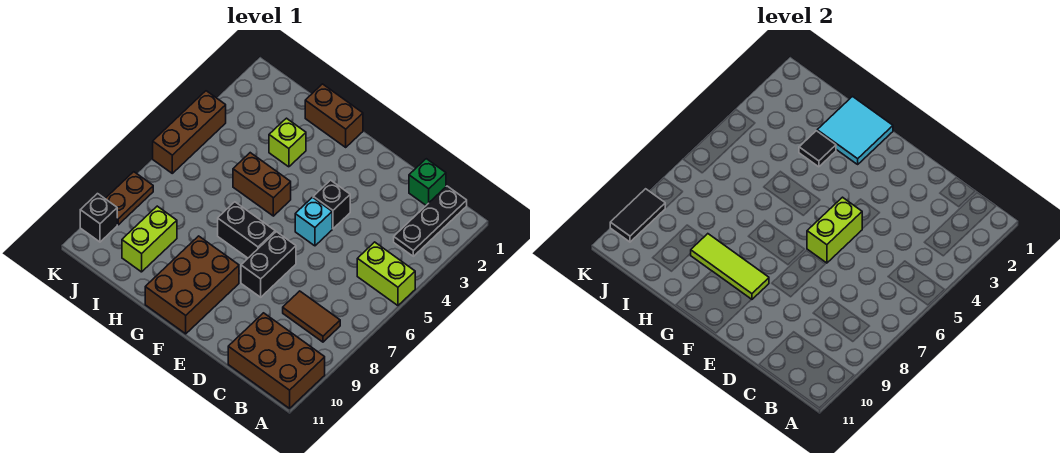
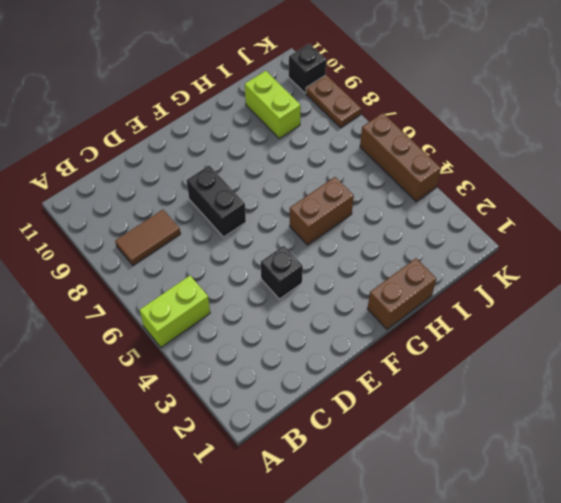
none -> brown 2x3 brick [228,313,325,408]
none -> black 1x3 plate [394,186,467,256]
none -> green 1x1 brick [409,159,446,205]

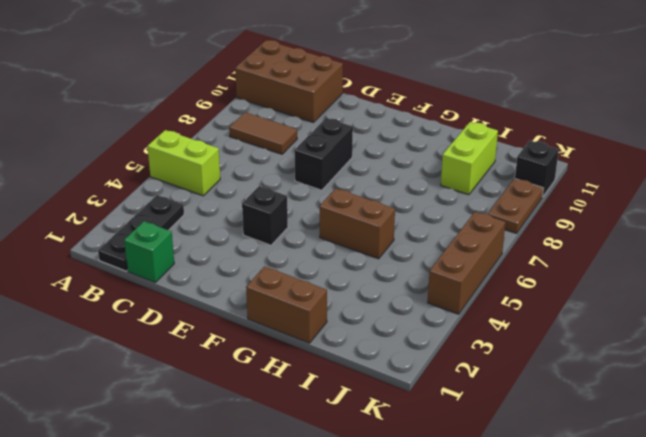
none -> cyan 1x1 brick [295,197,332,246]
none -> black 1x2 brick [218,202,275,258]
none -> brown 2x3 brick [145,236,239,334]

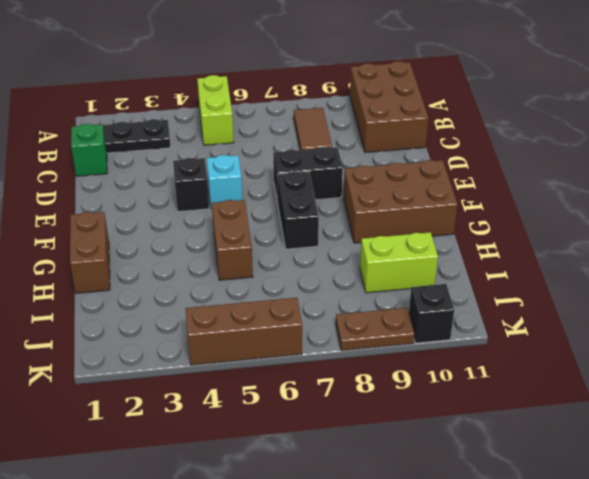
none -> lime 1x1 brick [269,118,306,167]
none -> lime 1x2 brick [807,197,862,263]
none -> lime 1x3 tile [691,234,769,300]

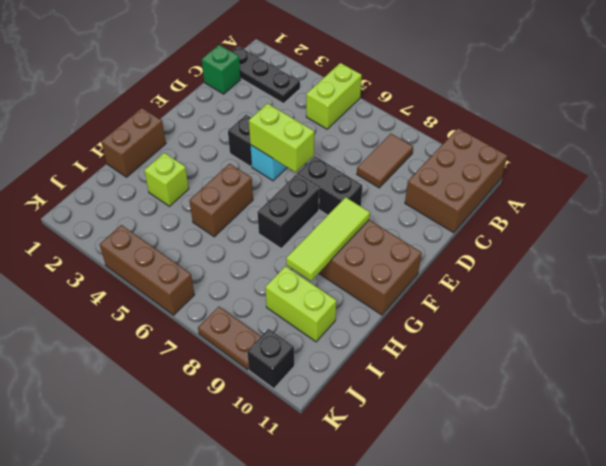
none -> cyan 2x2 tile [817,97,893,164]
none -> black 1x1 tile [799,131,836,167]
none -> black 1x2 tile [610,189,665,242]

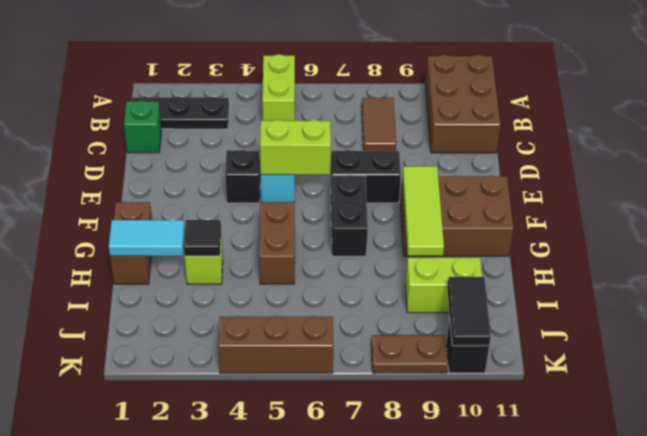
cyan 1x2 tile [109,220,185,256] -> cyan 2x2 tile [817,97,893,164]
black 1x2 tile [447,277,491,346] -> black 1x2 tile turned to [610,189,665,242]

